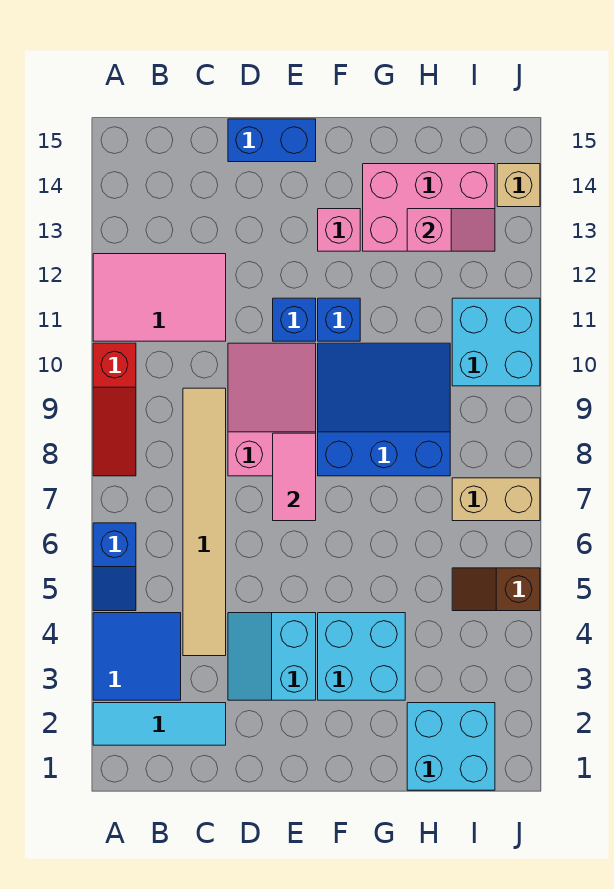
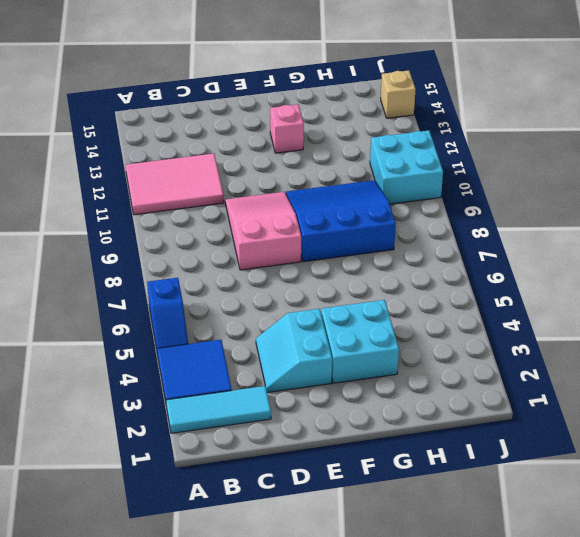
none -> red 1x3 slope [93,343,136,476]
none -> tan 1x6 tile [183,388,226,656]
none -> blue 1x2 brick [228,119,316,162]

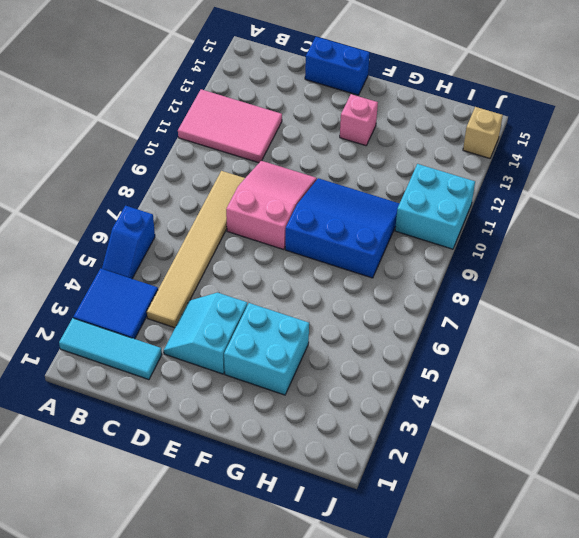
none -> red 1x3 slope [93,343,136,476]
none -> blue 1x1 brick [273,298,316,341]
none -> blue 1x1 brick [318,298,360,341]

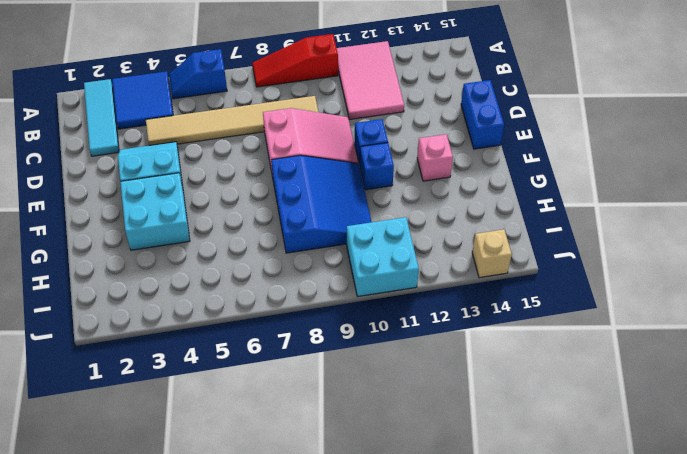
none -> pink 2x3 brick [363,164,495,251]
none -> cyan 2x2 brick [407,703,495,790]
none -> brown 1x2 slope [452,568,540,611]

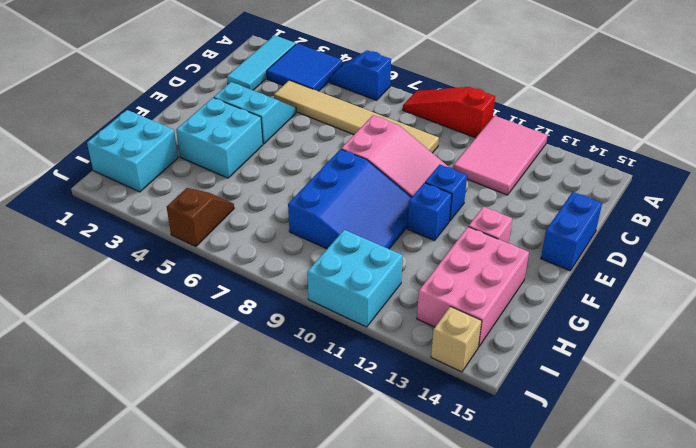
none -> tan 1x2 brick [452,478,540,521]
none -> pink 1x2 tile [273,433,316,521]
none -> pink 1x2 slope [407,209,495,251]

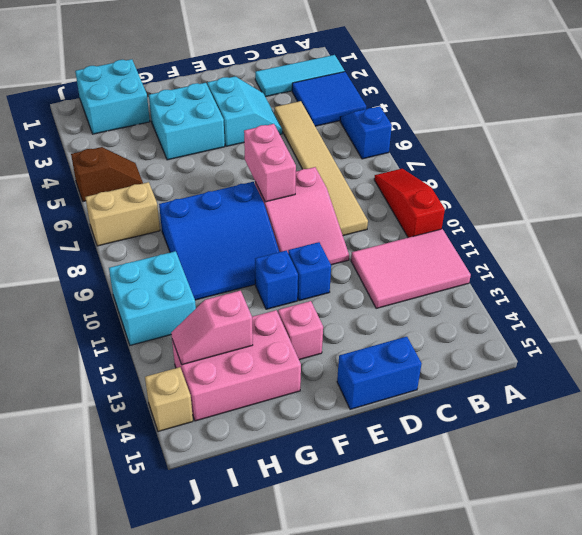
pink 1x2 brick [244,124,296,202] -> pink 1x2 tile [273,433,316,521]

